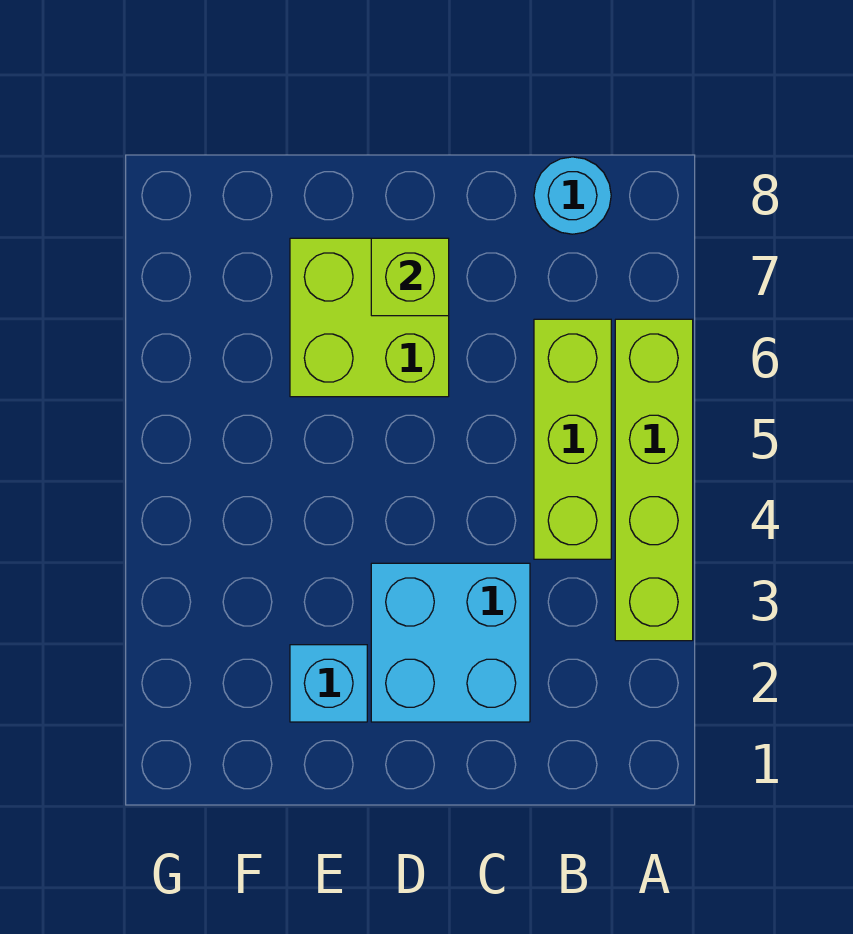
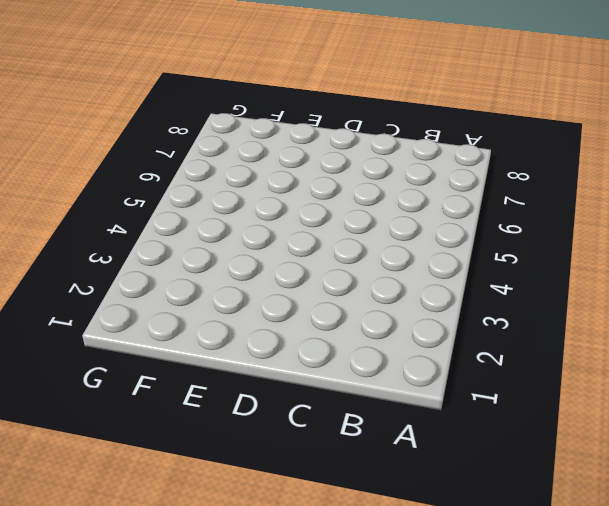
none -> lime 1x4 brick [615,319,693,641]
none -> lime 1x3 brick [534,319,611,559]

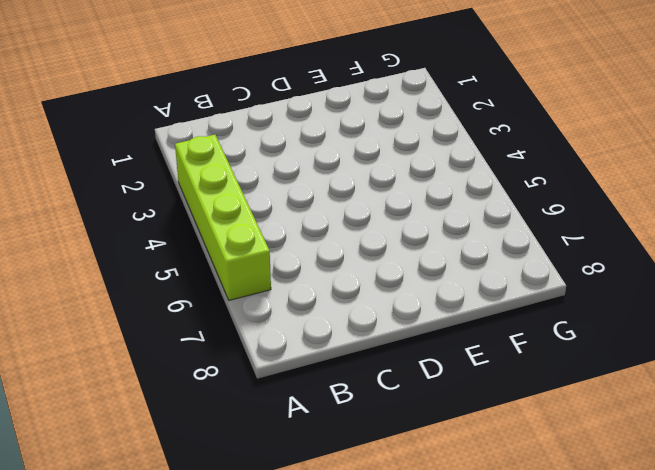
none -> lime 1x3 brick [534,319,611,559]
none -> cyan 1x1 round brick [534,157,611,234]

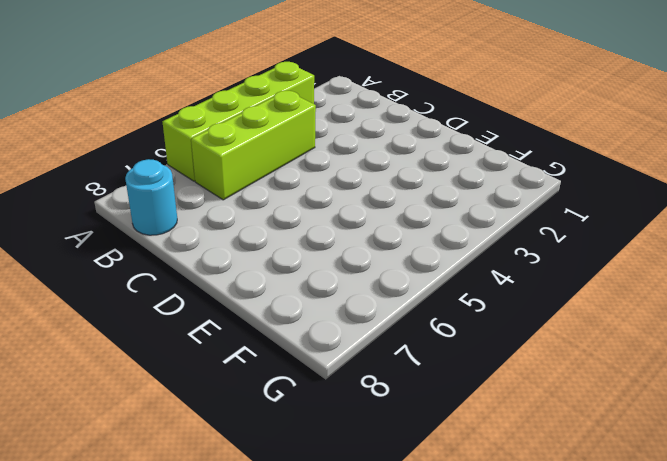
none -> cyan 2x2 brick [371,563,530,722]
none -> lime 2x2 brick [290,238,449,397]

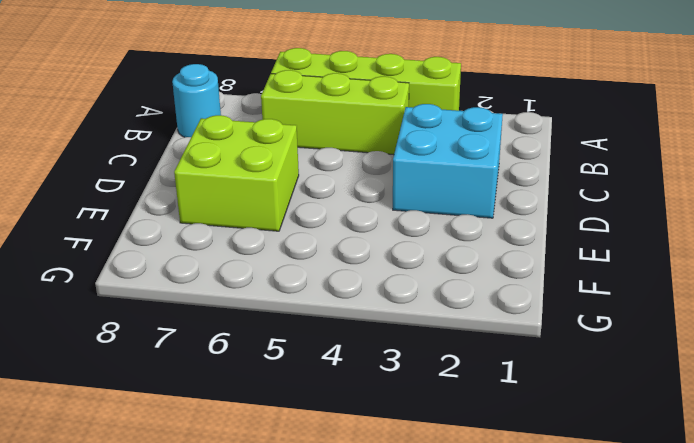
none -> cyan 1x1 brick [290,645,367,722]
none -> lime 1x1 brick [371,238,449,316]

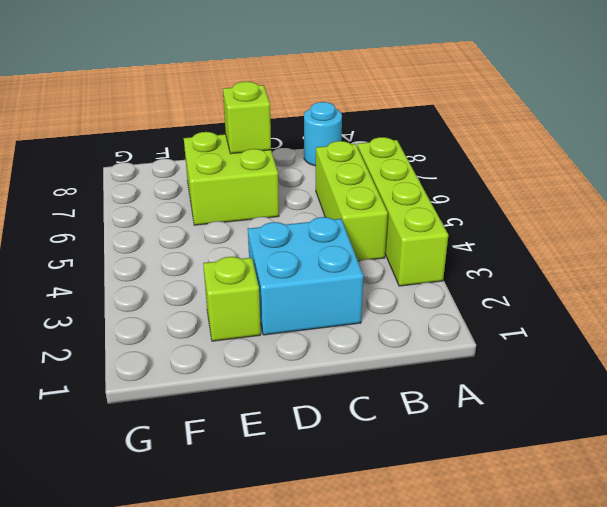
lime 1x1 brick [203,257,261,341] -> cyan 1x1 brick [290,645,367,722]

